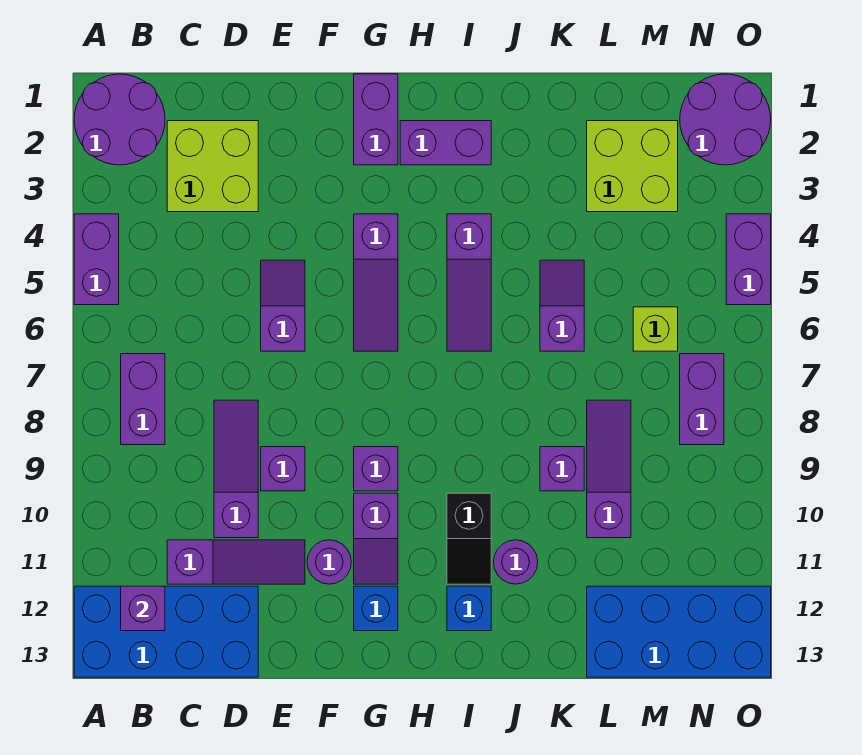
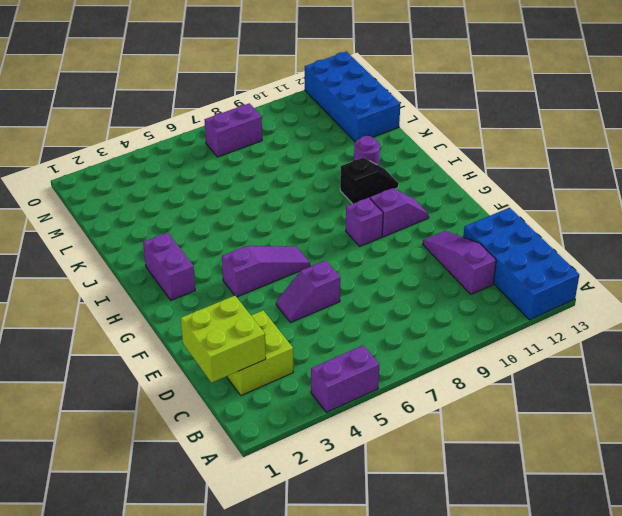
lime 2x2 brick [181,296,266,383] -> lime 2x2 brick moved to [587,121,678,212]
none -> purple 2x2 round brick [74,74,165,165]
none -> purple 1x2 brick [121,354,165,445]
none -> purple 1x3 slope [214,400,258,538]
none -> purple 1x1 brick [261,447,305,491]

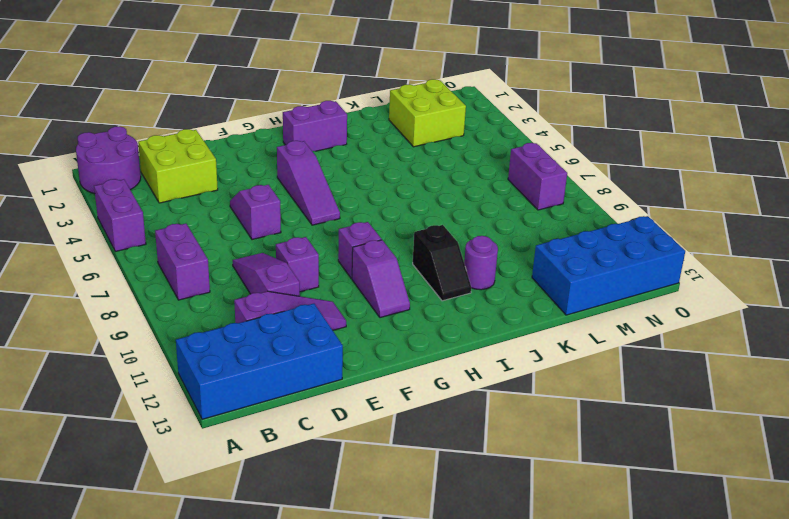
none -> purple 1x1 round brick [307,540,351,584]
none -> purple 1x2 brick [354,74,398,165]
none -> blue 1x1 brick [354,586,398,631]
none -> purple 1x3 slope [447,214,491,351]

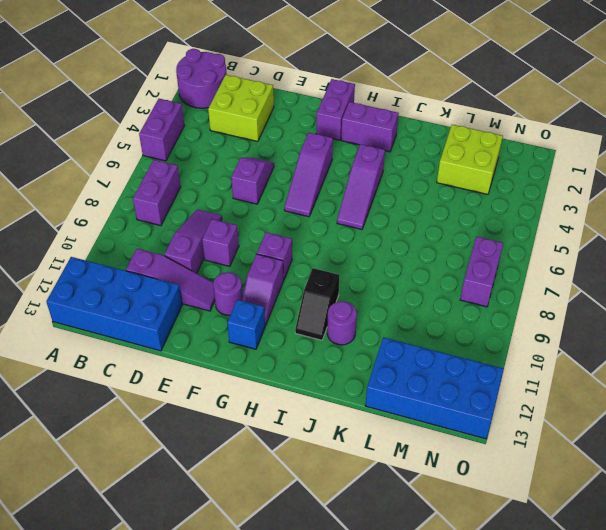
none -> blue 1x1 brick [447,586,491,631]
none -> purple 1x2 slope [540,260,584,351]
none -> purple 1x1 brick [540,447,584,491]
none -> purple 1x3 slope [587,400,631,538]

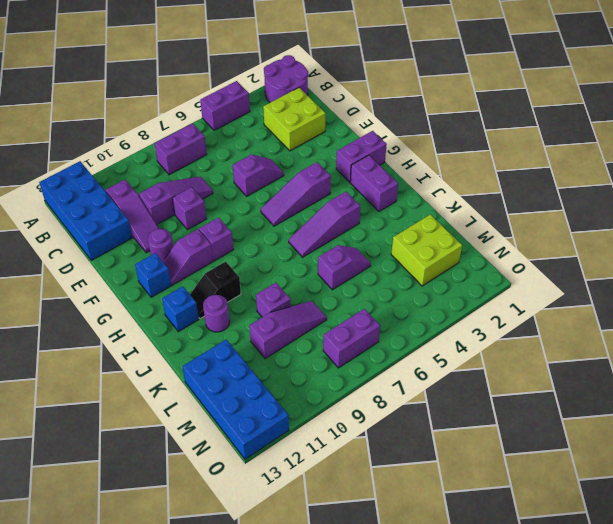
none -> lime 1x1 brick [633,307,678,351]
none -> purple 2x2 round brick [680,74,771,165]
none -> purple 1x2 brick [726,214,771,305]
none -> purple 1x1 brick [121,586,165,631]

